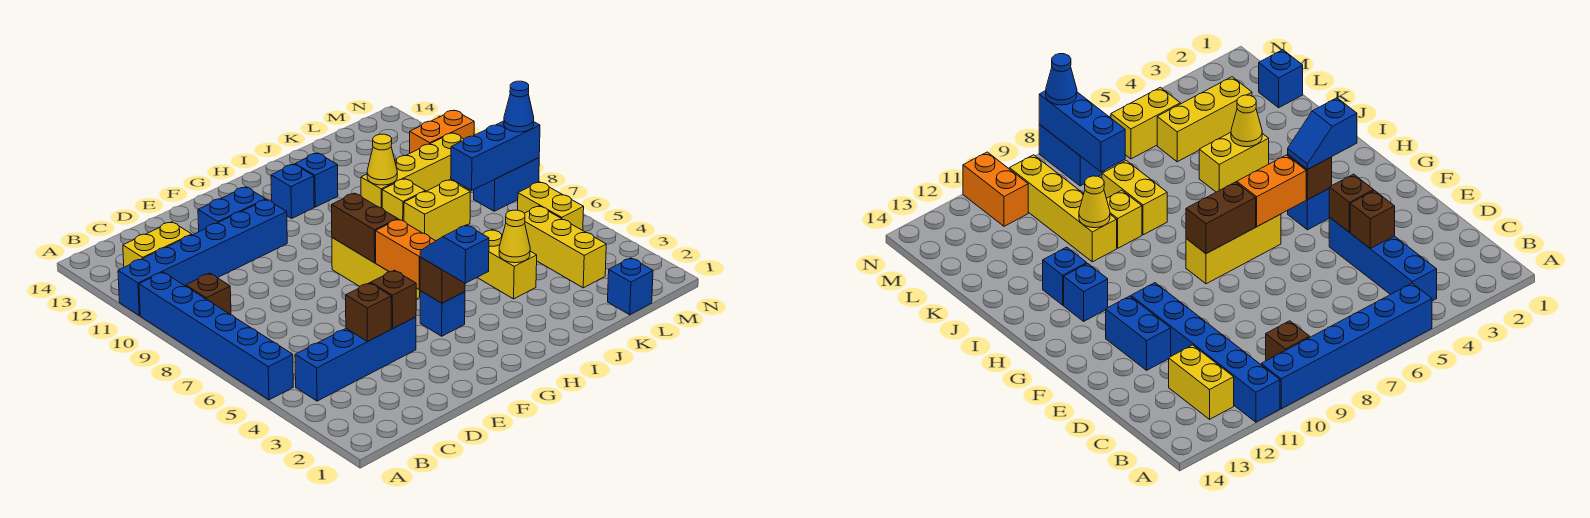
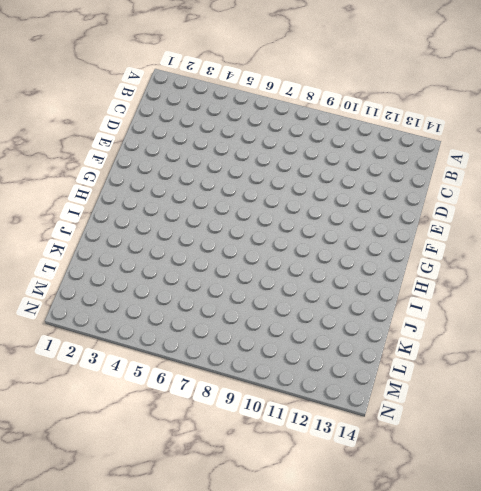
none -> blue 1x6 brick [139,272,293,400]
none -> blue 1x6 brick [118,200,287,316]
none -> blue 1x4 brick [295,317,416,401]

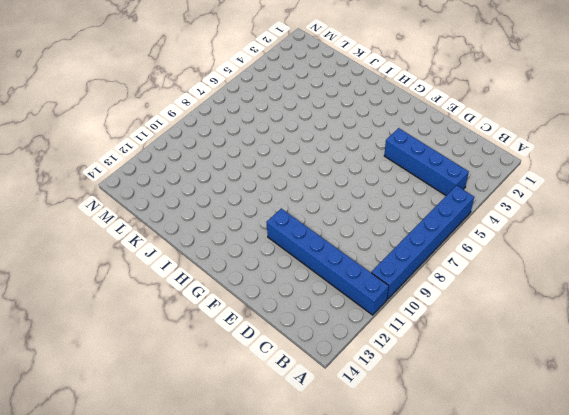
none -> brown 1x1 brick [186,273,231,315]
none -> yellow 1x2 brick [123,222,192,267]
none -> blue 1x2 brick [198,187,266,231]

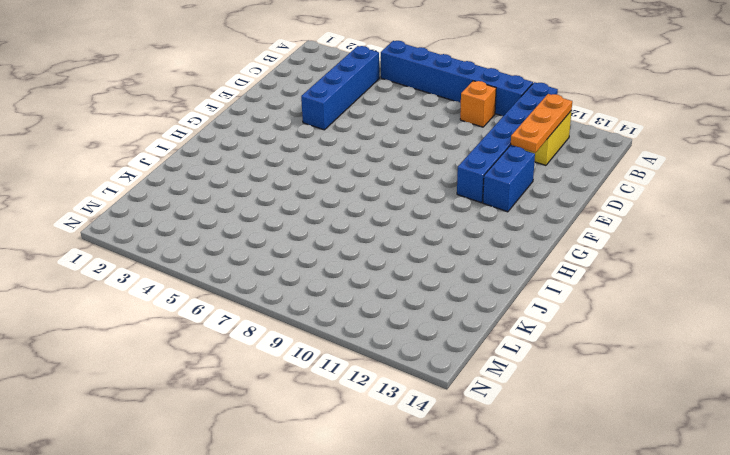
orange 1x1 brick [460,81,496,127] -> brown 1x1 brick [186,273,231,315]
orange 1x3 plate [511,94,572,153] -> none
none -> blue 1x1 brick [420,291,465,336]
none -> yellow 1x3 brick [332,238,420,299]
none -> blue 1x1 brick [271,164,314,218]

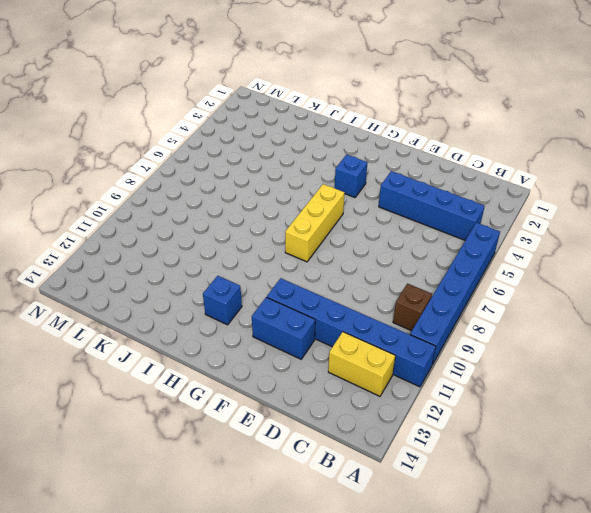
none -> blue 1x1 brick [295,153,338,207]
none -> yellow 1x2 brick [477,230,537,299]
none -> yellow 1x2 brick [404,180,471,241]

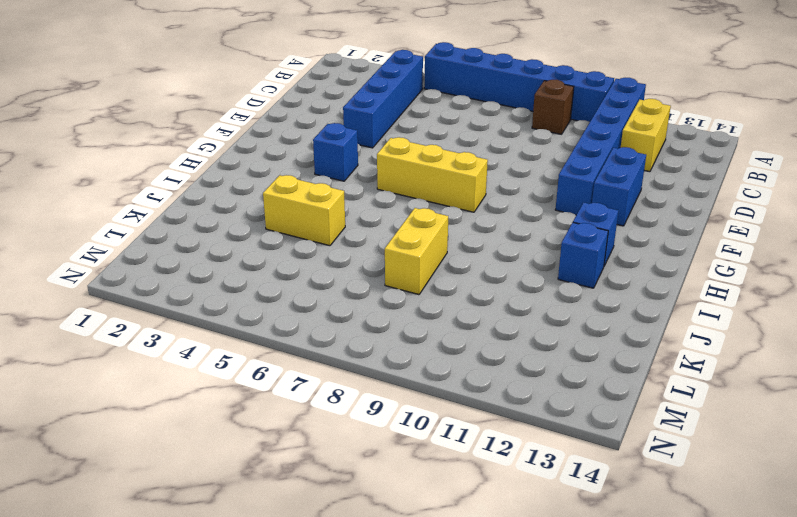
none -> yellow 1x1 brick [382,179,425,221]
none -> yellow 1x4 brick [361,133,464,208]
none -> blue 1x1 brick [608,258,653,315]

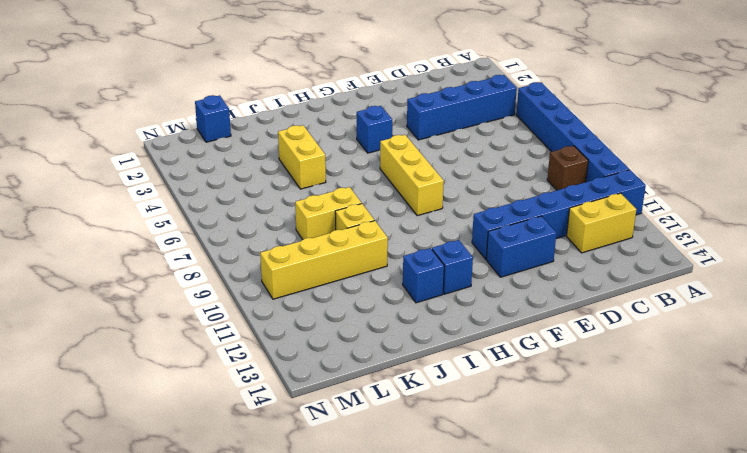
none -> yellow 1x3 brick [524,206,606,288]
none -> yellow 1x2 brick [518,182,584,230]
none -> blue 1x2 brick [474,158,539,211]

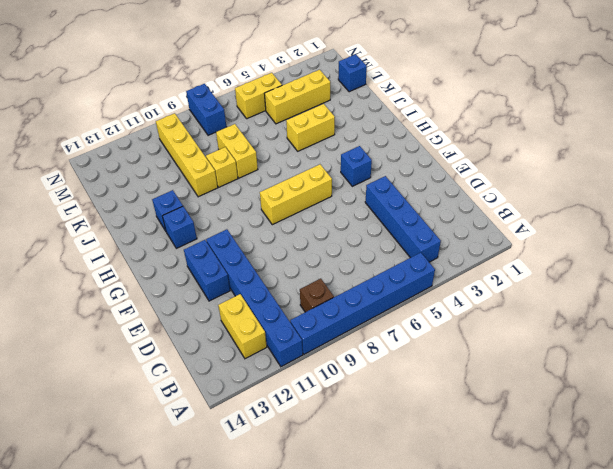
none -> orange 1x2 brick [410,111,474,153]
none -> brown 1x1 brick [346,283,391,341]
none -> brown 1x1 brick [371,270,416,328]

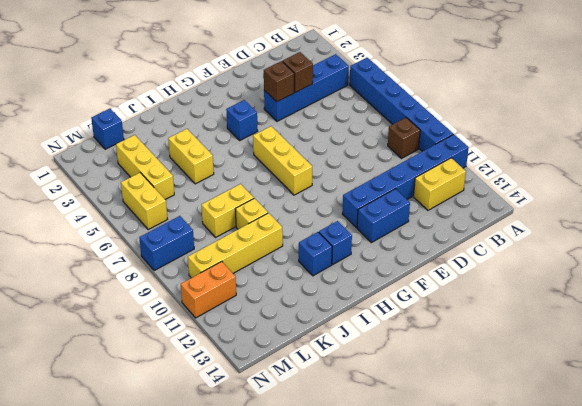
none -> brown 1x1 brick [420,257,465,303]
none -> orange 1x2 brick [376,219,435,290]
none -> brown 1x2 brick [332,193,398,263]

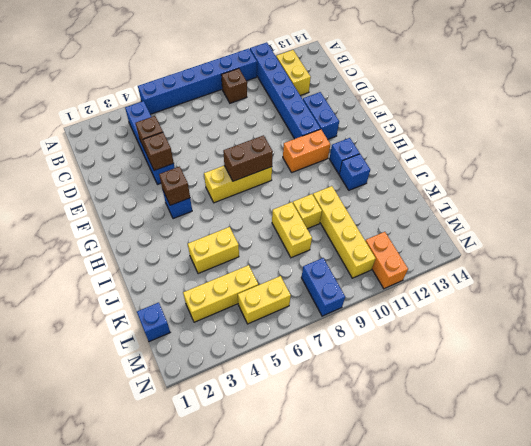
orange 1x2 brick [283,129,330,172] -> orange 1x2 brick moved to [376,219,435,290]
none -> yellow 1x1 cone [499,210,530,263]
none -> yellow 1x1 cone [367,134,397,185]
none -> blue 1x3 brick [451,121,540,190]

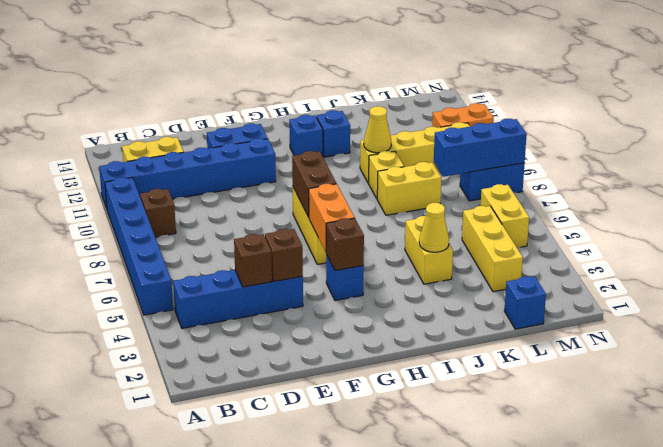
none -> blue 1x2 slope [420,225,489,283]
none -> blue 1x1 cone [504,81,534,132]

